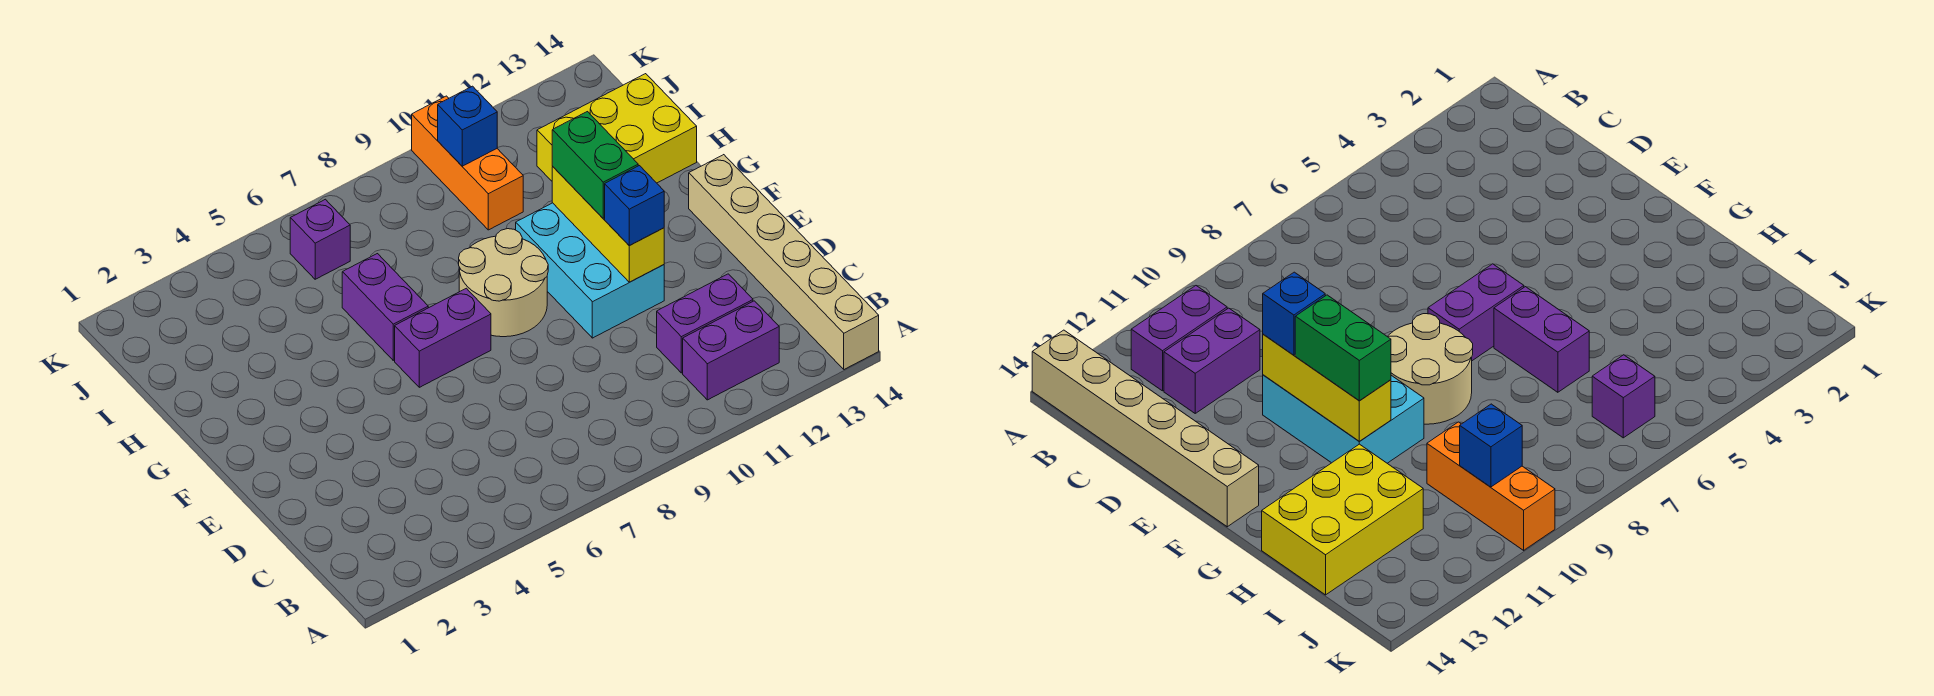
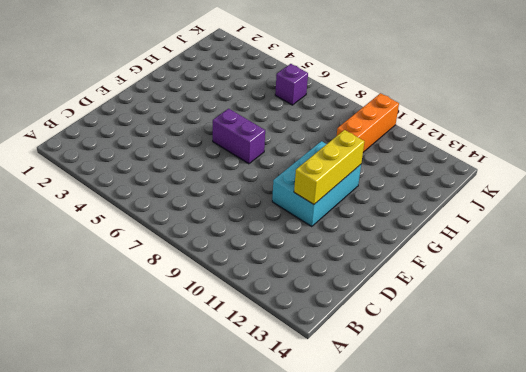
none -> tan 1x6 brick [689,155,879,369]
none -> purple 1x2 brick [683,301,779,400]
none -> purple 1x2 brick [657,274,753,373]

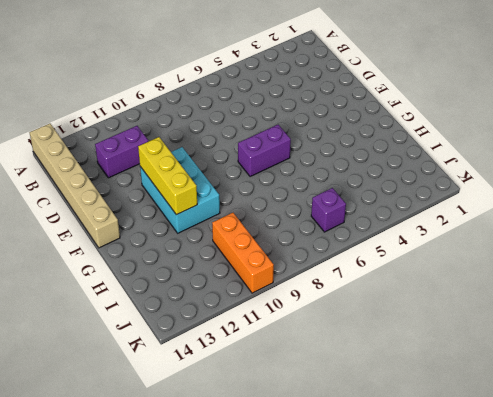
none -> purple 1x2 brick [683,301,779,400]
none -> tan 2x2 round brick [459,229,548,337]
none -> purple 1x2 brick [342,254,428,360]

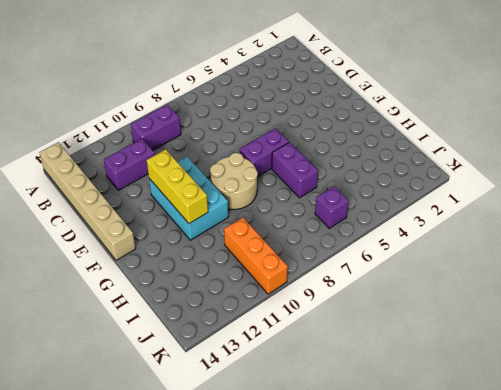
purple 1x2 brick [131,104,181,150] -> purple 1x2 brick moved to [683,301,779,400]
none -> yellow 2x3 brick [537,74,697,183]
none -> blue 1x1 brick [438,86,497,166]
none -> blue 1x1 brick [605,166,664,246]

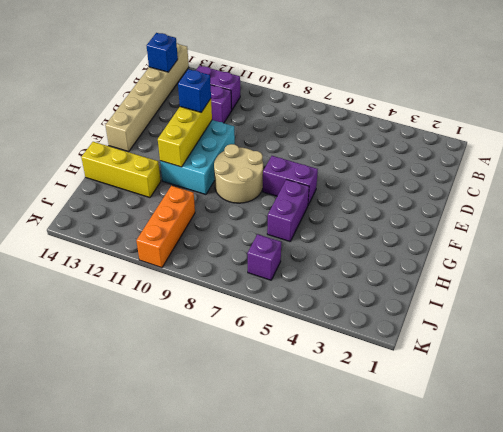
blue 1x1 brick [147,33,178,72] -> blue 1x1 brick moved to [438,86,497,166]
yellow 1x3 brick [81,142,161,198] -> yellow 2x3 brick [537,74,697,183]
none -> green 1x2 brick [552,112,638,218]

